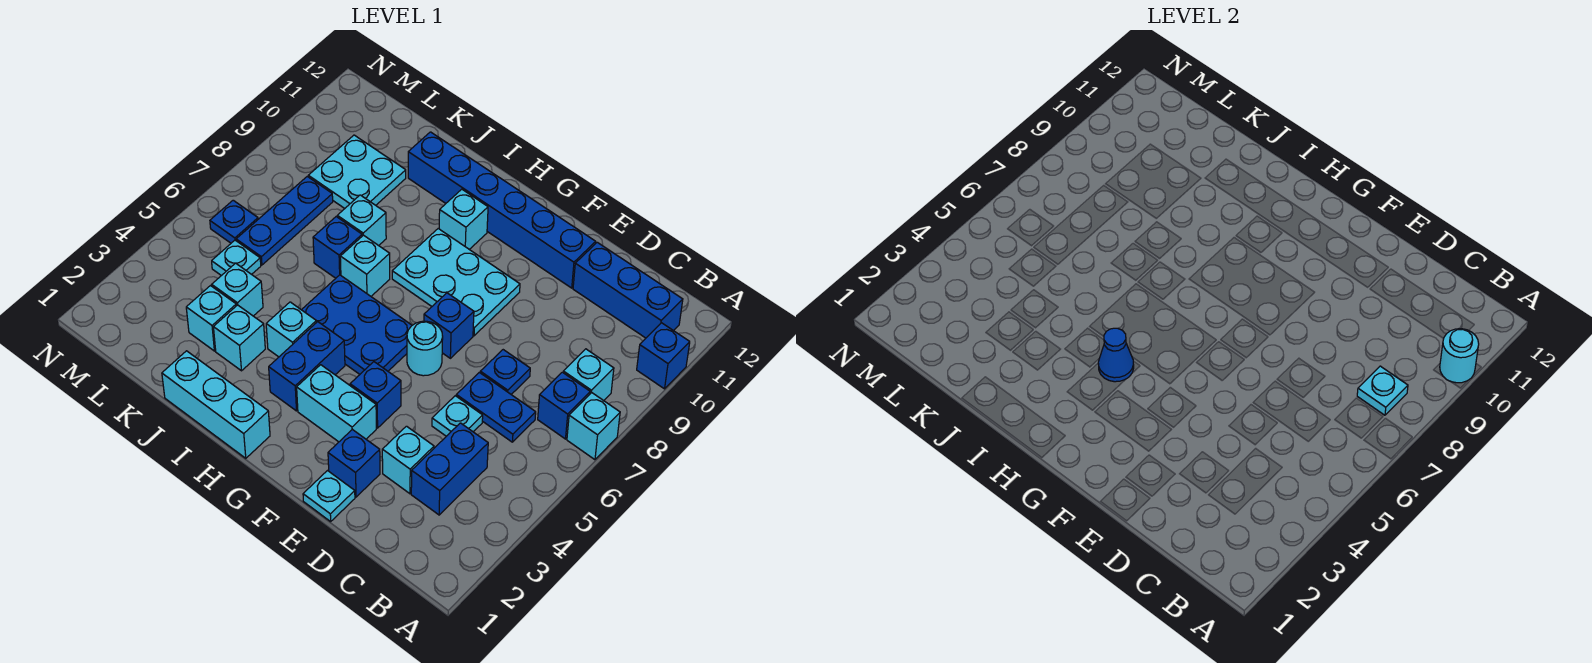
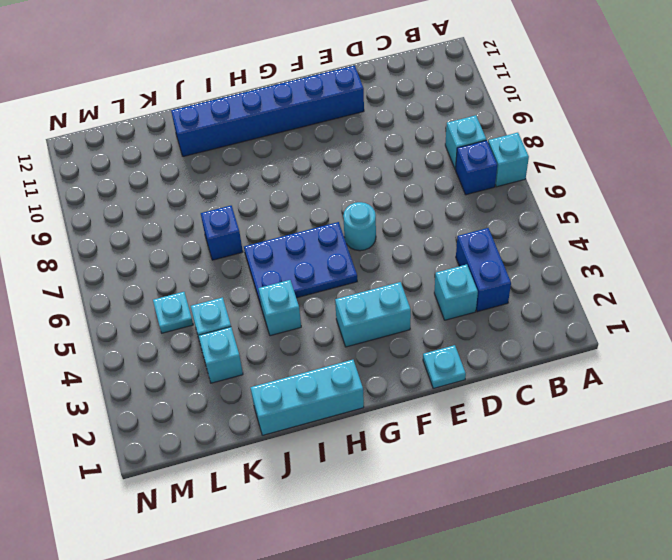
none -> blue 1x1 brick [637,323,690,389]
none -> blue 1x3 brick [573,242,683,338]
none -> blue 1x2 plate [456,372,536,442]
none -> cyan 1x1 plate [432,396,483,436]

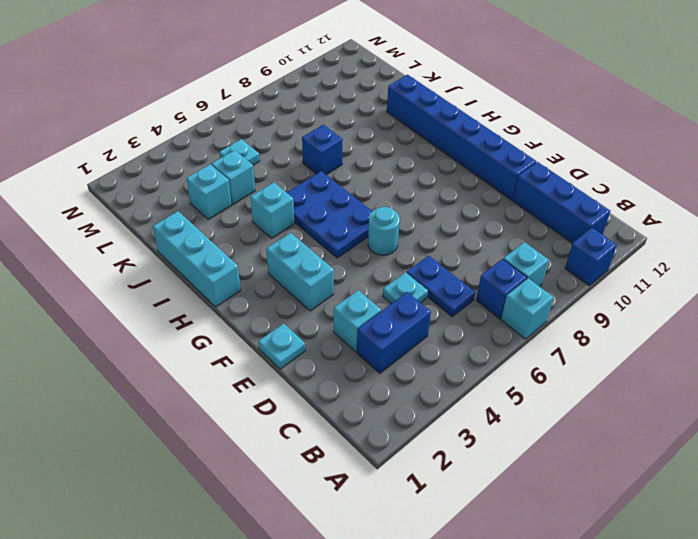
none -> blue 1x1 plate [480,350,530,394]
none -> blue 1x1 brick [328,429,380,497]
none -> blue 1x1 brick [350,362,401,428]
none -> blue 1x1 brick [424,293,474,358]

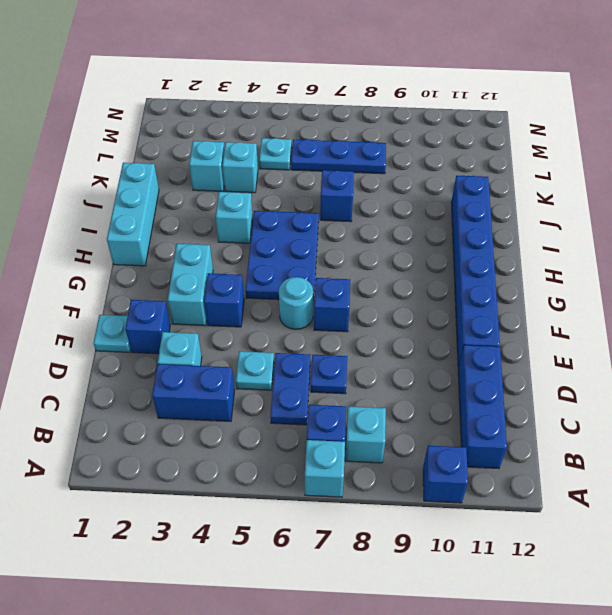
none -> cyan 2x3 plate [392,229,520,336]
none -> blue 1x2 brick [269,322,345,411]
none -> cyan 1x1 brick [439,189,488,249]
none -> cyan 1x1 brick [340,235,390,296]

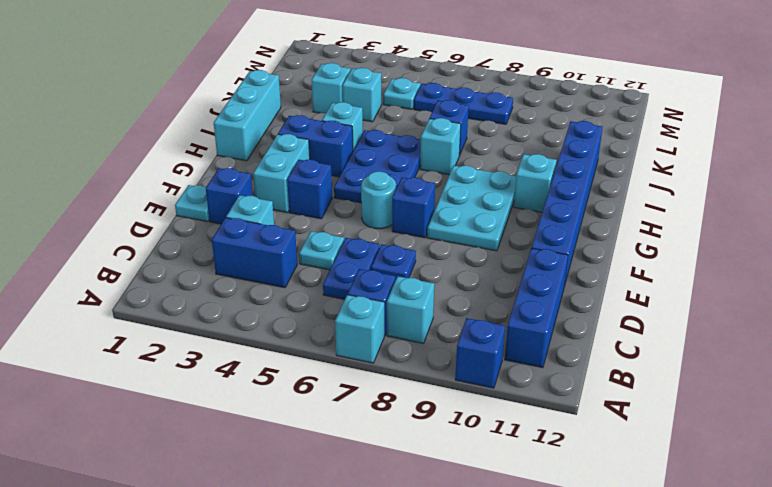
none -> cyan 1x1 brick [213,305,265,371]
none -> cyan 1x1 brick [337,195,386,246]
none -> cyan 2x2 plate [308,135,406,208]
none -> blue 1x1 plate [210,200,258,243]

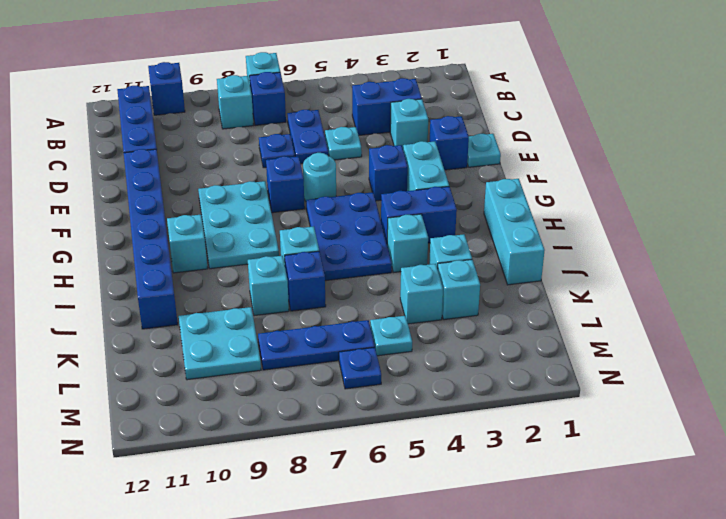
none -> cyan 1x1 round brick [1440,329,1479,383]
none -> cyan 1x1 plate [1357,366,1408,415]
none -> blue 1x1 cone [1098,328,1134,382]

